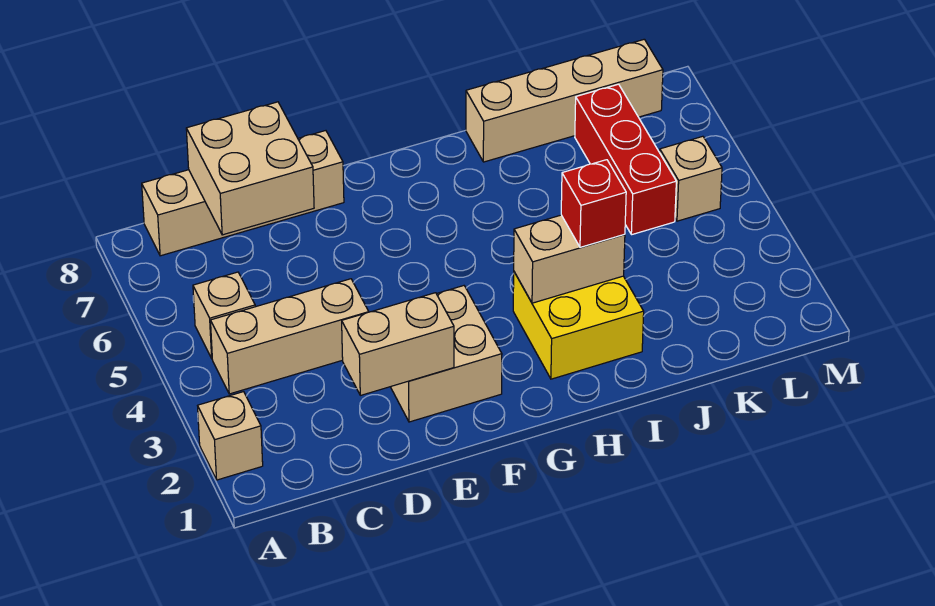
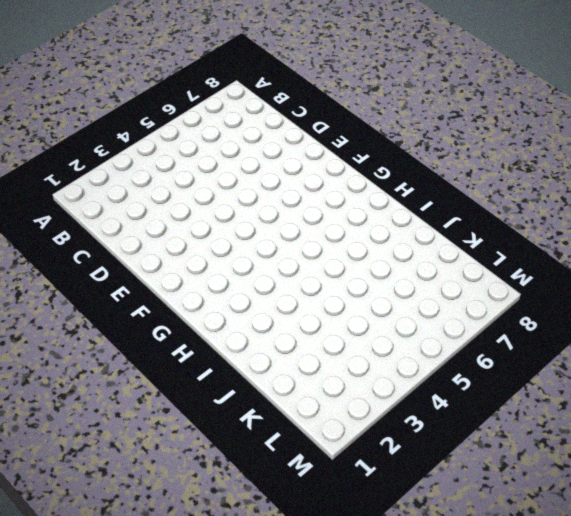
none -> tan 1x1 brick [198,392,263,480]
none -> tan 1x3 brick [210,279,369,394]
none -> tan 1x1 brick [193,272,255,358]

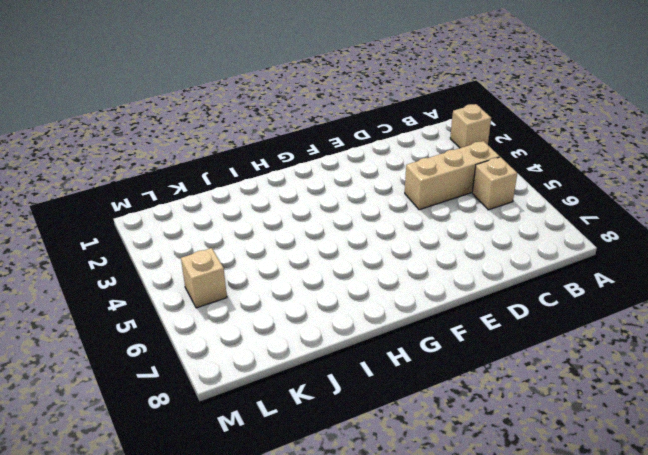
none -> tan 1x4 brick [142,131,344,256]
none -> tan 2x2 brick [391,286,502,422]
none -> yellow 2x2 brick [513,272,644,379]

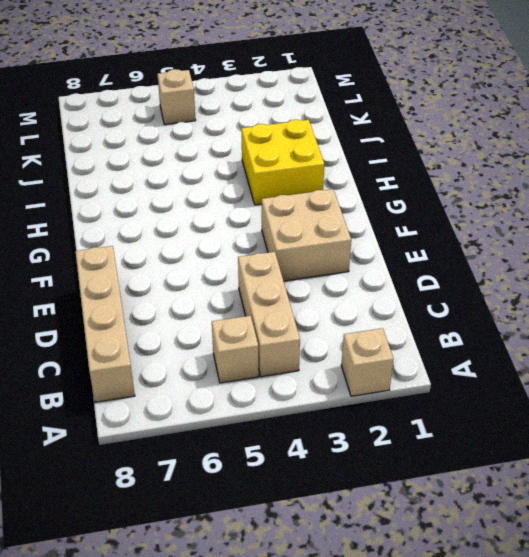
none -> tan 1x4 brick [466,39,663,162]
none -> red 1x3 brick [575,84,676,235]
none -> tan 2x2 brick [186,102,314,235]

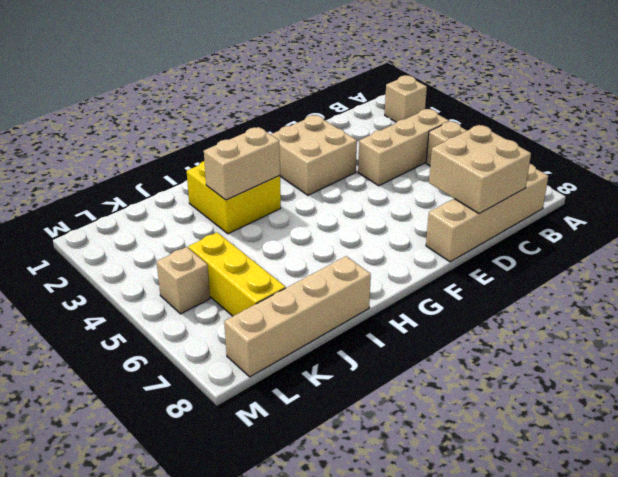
yellow 1x3 brick [188,232,286,316] -> red 1x3 brick [575,84,676,235]
none -> tan 1x2 brick [342,293,454,395]
none -> red 1x1 brick [561,160,626,247]

